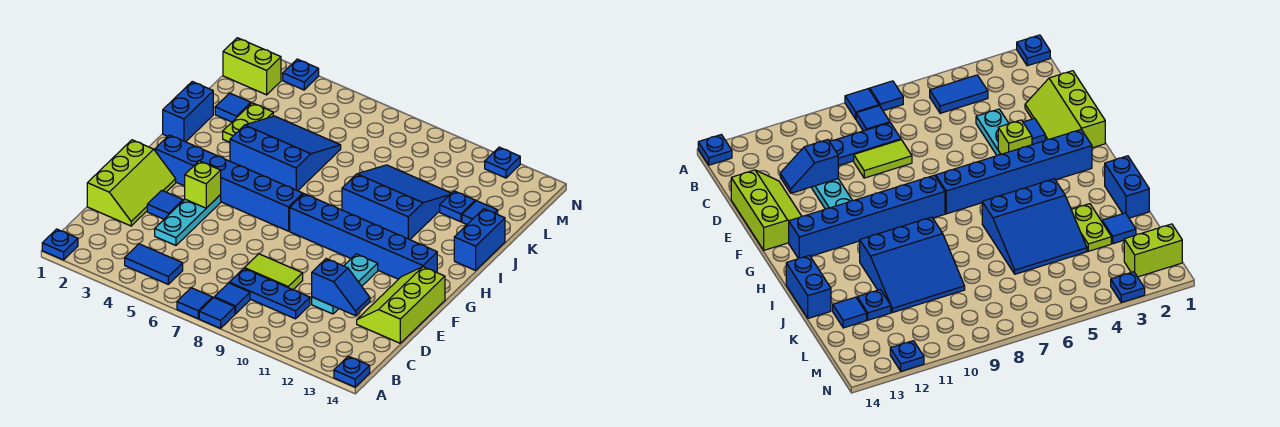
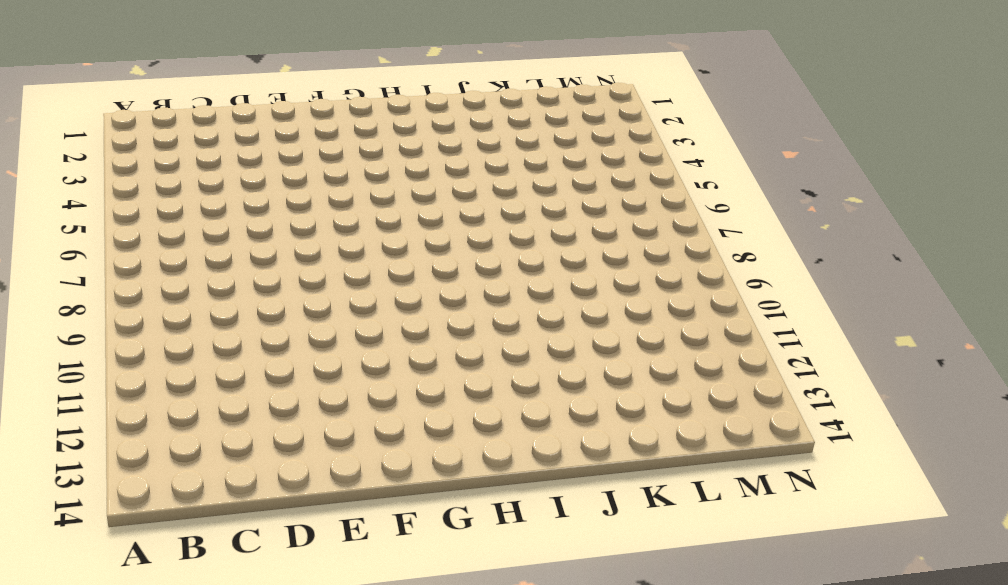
none -> blue 1x1 plate [42,229,78,260]
none -> blue 1x1 tile [177,288,213,319]
none -> blue 1x1 tile [199,298,235,328]

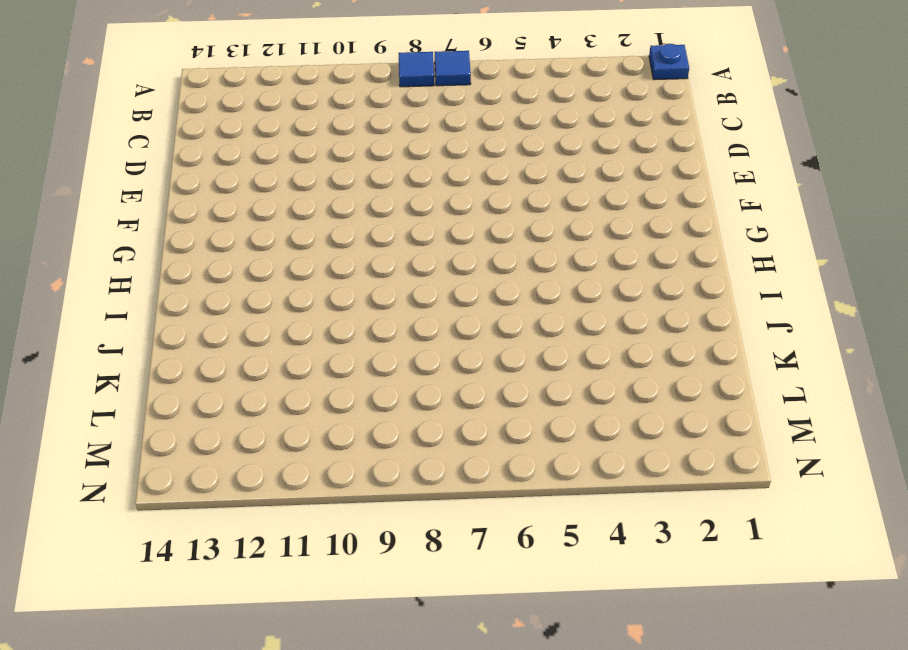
none -> blue 1x1 plate [334,356,370,387]
none -> blue 1x2 tile [125,244,183,284]
none -> blue 1x1 tile [214,283,250,314]

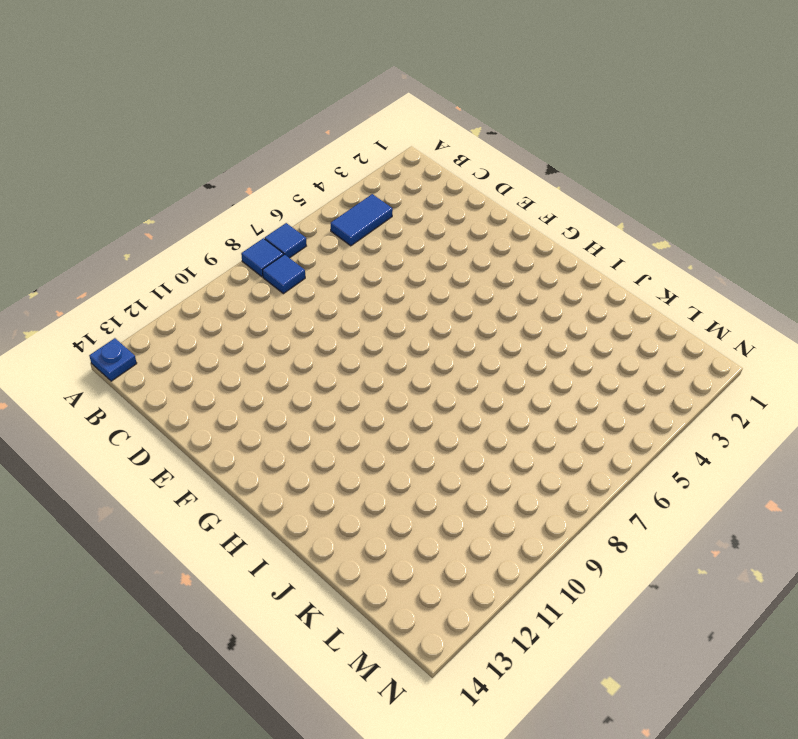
none -> blue 1x1 plate [42,229,78,260]
none -> blue 1x3 plate [229,268,310,319]
none -> lime 2x3 slope [87,140,176,226]

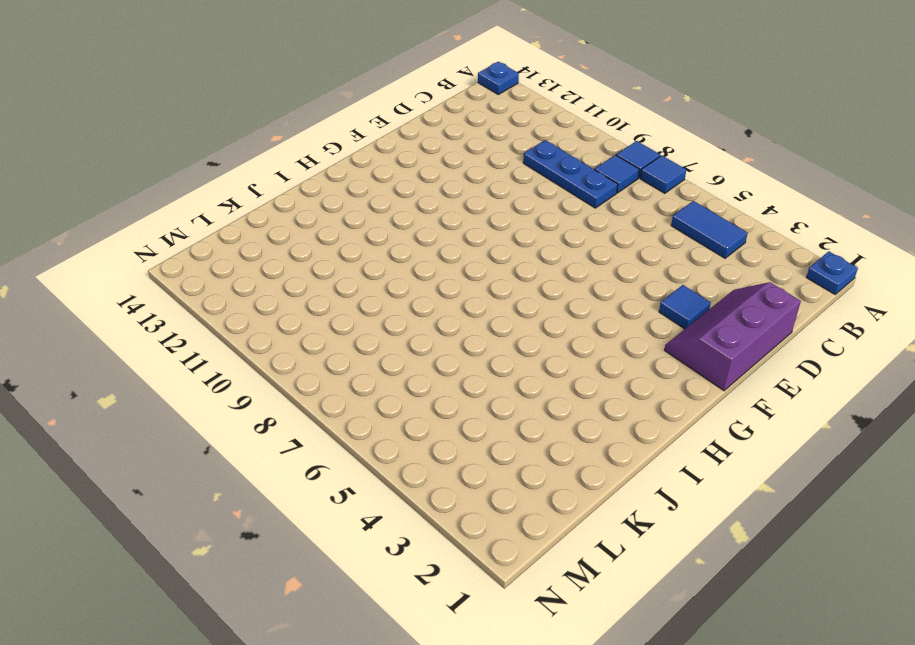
purple 2x3 slope [664,282,801,391] -> lime 2x3 slope [87,140,176,226]
none -> cyan 1x3 plate [155,195,221,245]
none -> lime 1x2 tile [244,254,303,290]
none -> cyan 1x3 plate [312,254,378,314]

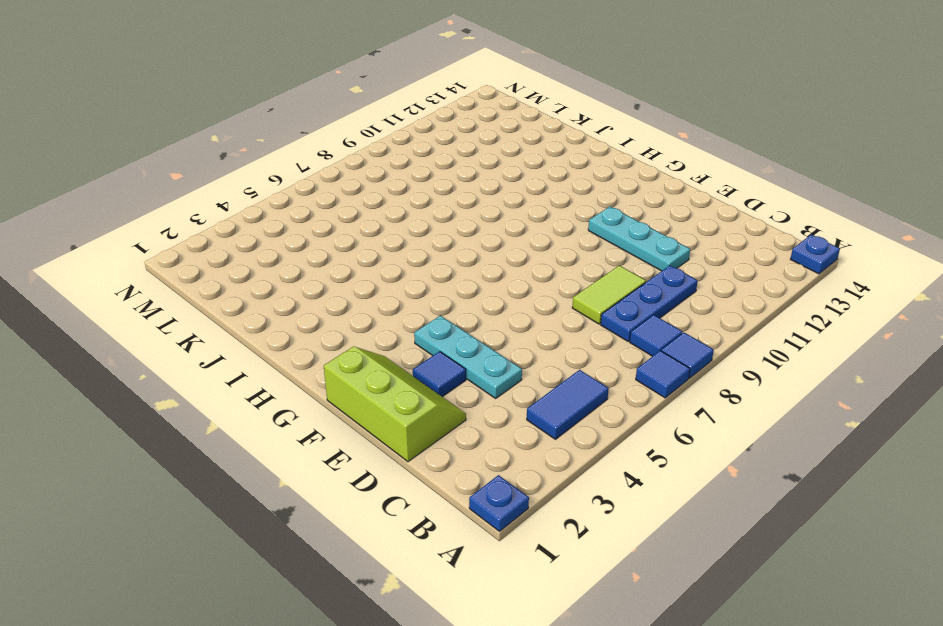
none -> lime 2x3 slope [357,267,445,343]
none -> blue 1x6 brick [155,135,303,231]
none -> blue 1x6 brick [290,194,437,279]

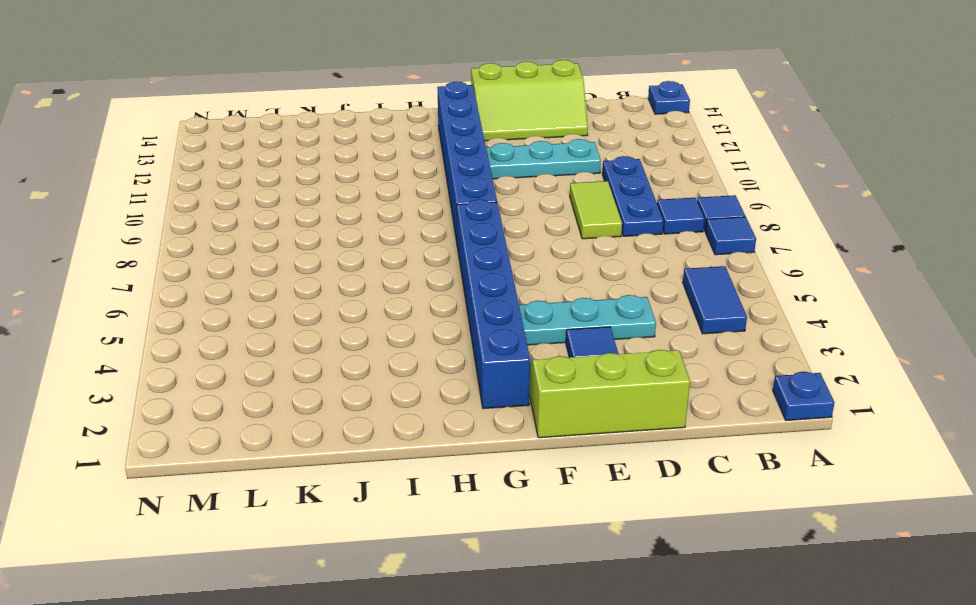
none -> blue 1x2 brick [163,82,213,142]
none -> blue 3x3 slope [230,116,341,191]
none -> blue 3x3 slope [342,165,451,240]

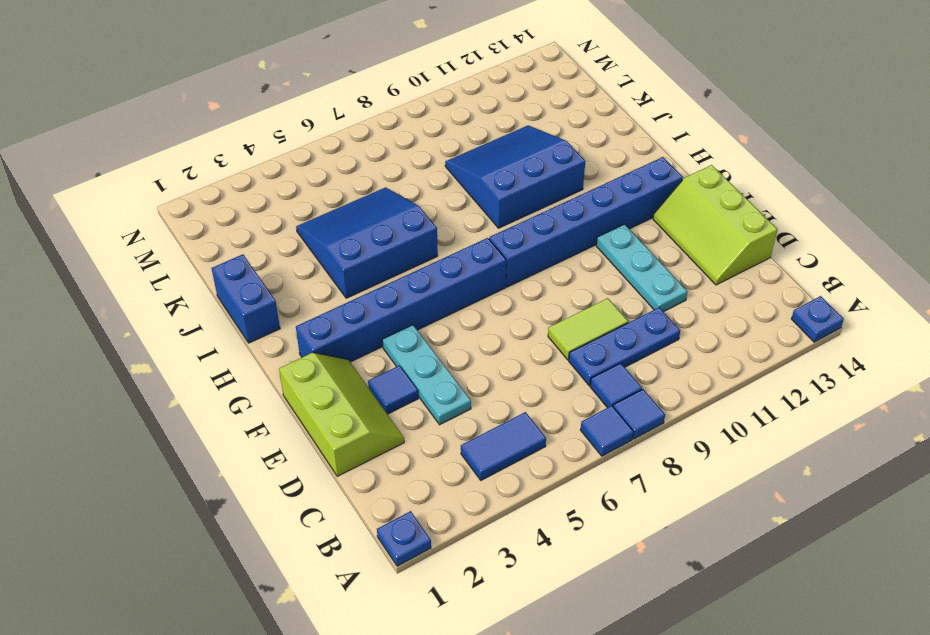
none -> blue 1x2 brick [454,209,505,270]
none -> lime 1x2 plate [223,103,273,142]
none -> blue 1x1 tile [215,93,251,122]

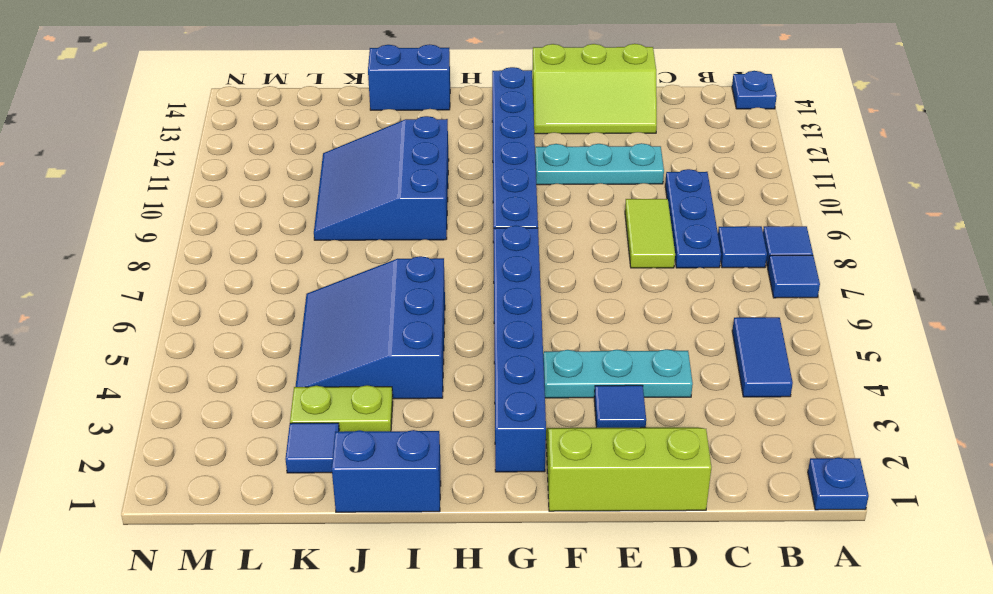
none -> blue 1x1 plate [440,191,475,222]
none -> blue 1x1 tile [462,201,498,224]
none -> lime 1x2 brick [223,38,281,95]

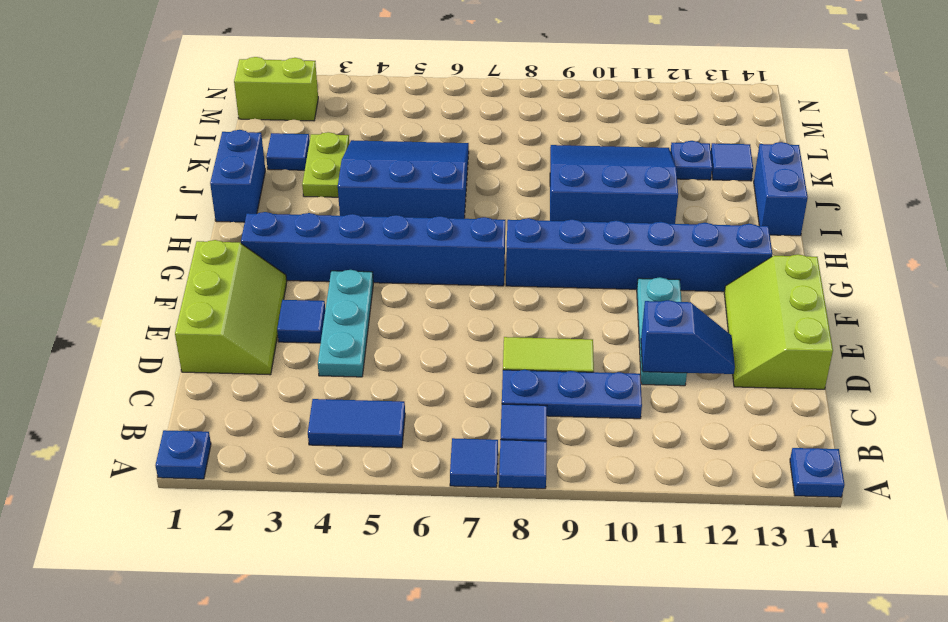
none -> blue 1x1 plate [283,59,319,90]
none -> blue 1x1 plate [485,147,520,178]
none -> lime 1x1 brick [185,161,221,208]

